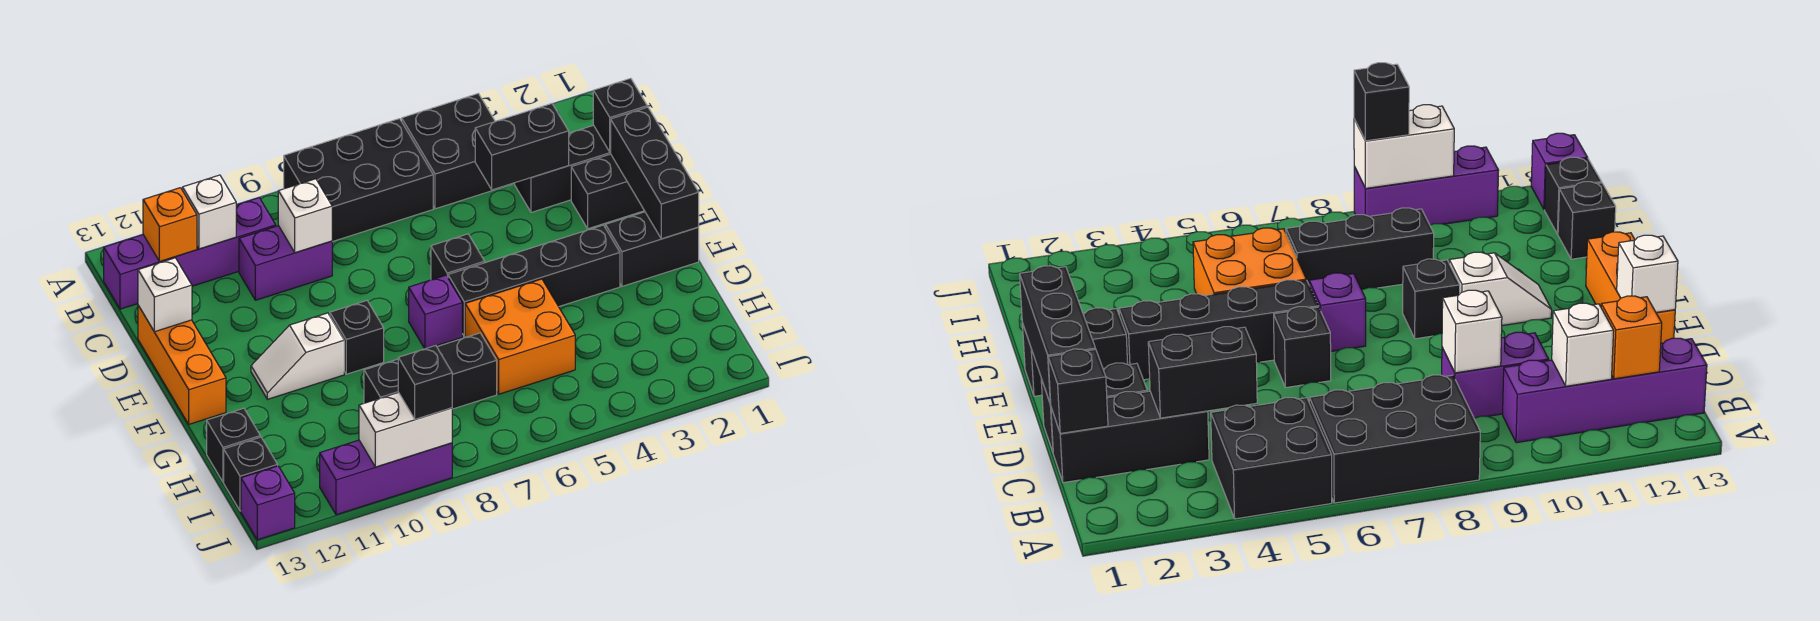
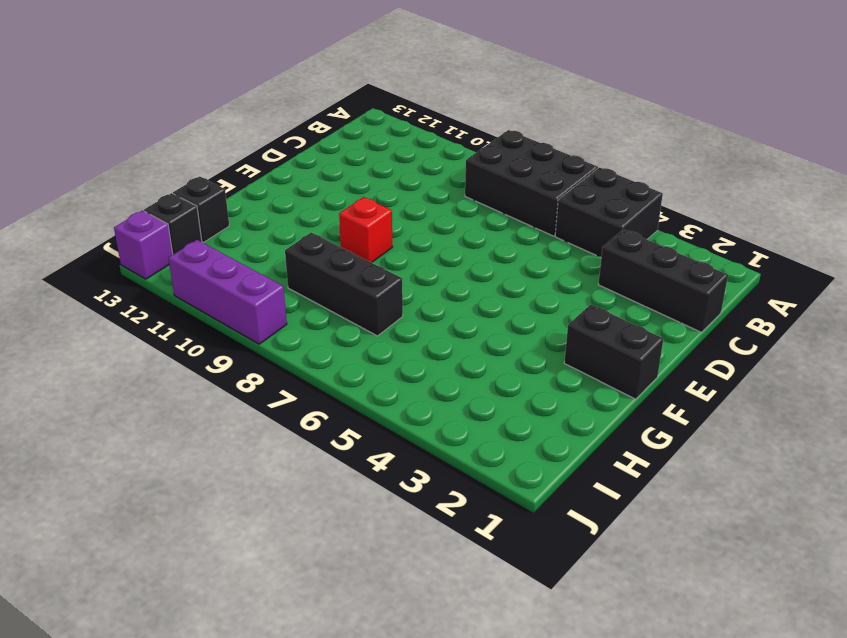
red 1x1 brick [339,197,392,263] -> black 1x1 brick [330,301,384,374]
none -> purple 1x4 brick [104,198,276,309]
none -> purple 1x2 brick [239,226,332,300]
none -> black 1x2 brick [571,154,644,229]

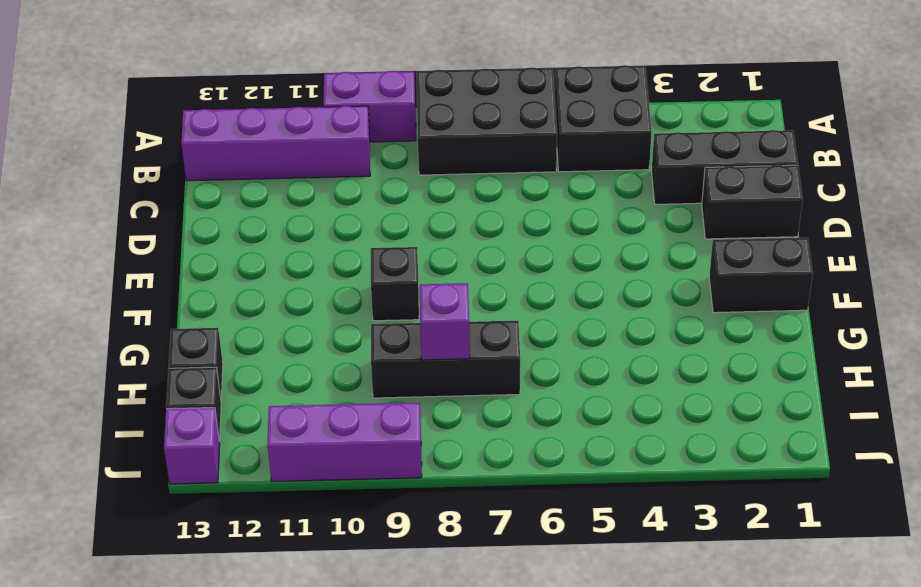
purple 1x2 brick [324,71,416,142] -> purple 1x2 brick moved to [239,226,332,300]
purple 1x1 brick [420,283,470,360] -> purple 1x1 brick moved to [409,275,462,349]
none -> orange 1x3 brick [138,305,226,424]
none -> black 1x1 brick [431,234,485,280]
none -> black 1x4 brick [448,225,620,337]

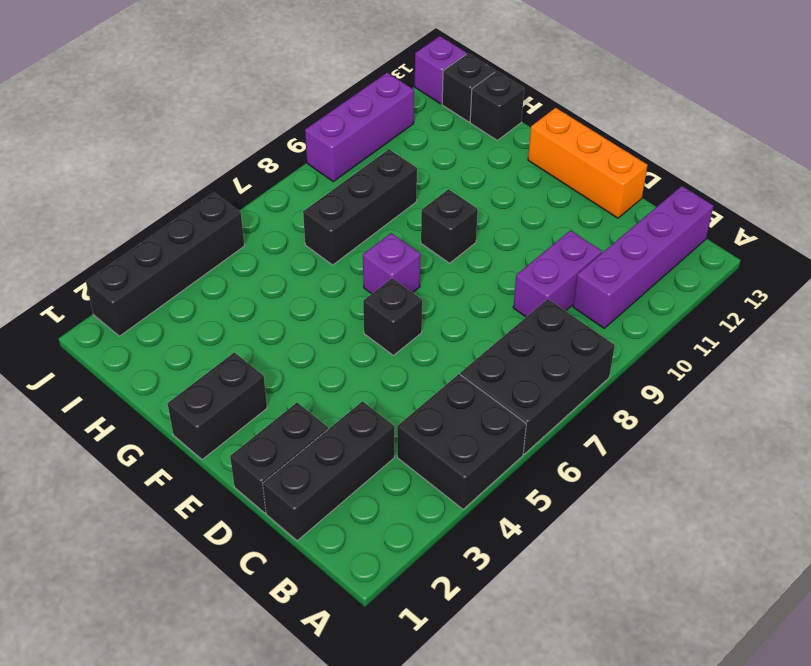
black 1x4 brick [86,193,244,336] -> black 1x4 brick moved to [448,225,620,337]
none -> white 1x2 slope [251,313,344,399]
none -> orange 2x2 brick [465,279,575,394]
none -> white 1x1 brick [183,175,237,249]

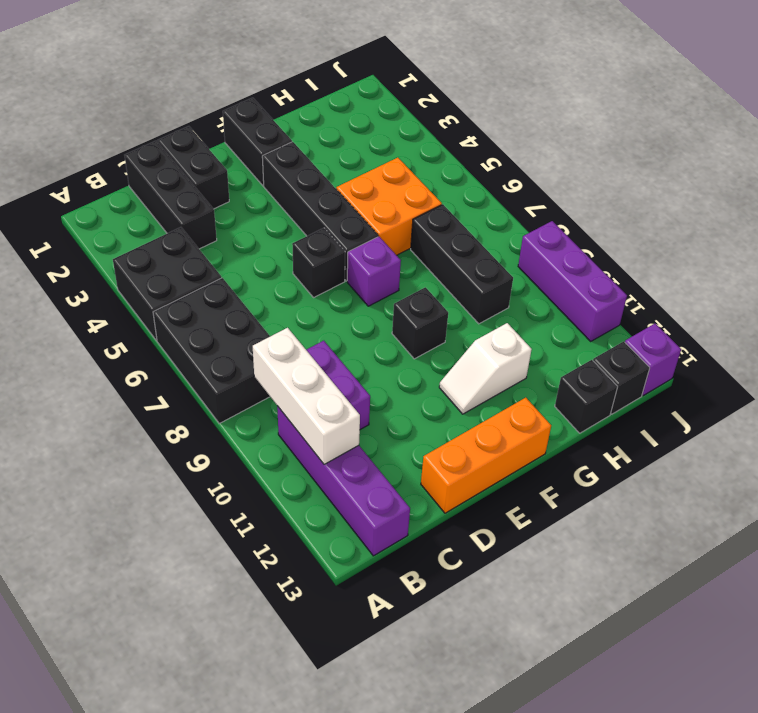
white 1x3 brick [253,328,360,464] -> white 1x1 brick [183,175,237,249]
white 1x2 slope [439,323,532,414] -> white 1x2 slope turned to [251,313,344,399]
none -> orange 1x1 brick [143,188,197,261]
none -> black 1x1 brick [593,78,647,152]
none -> black 1x2 brick [475,104,569,190]

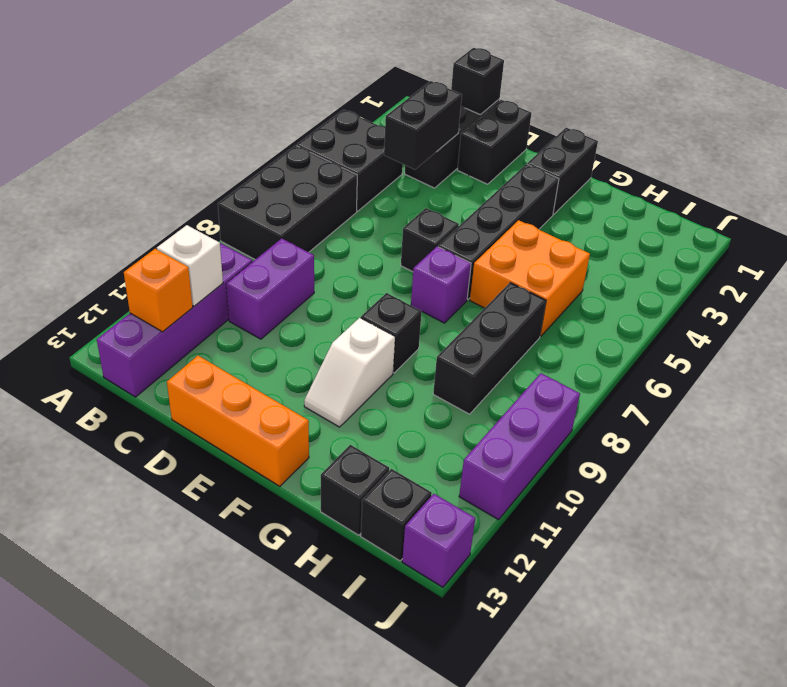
none -> white 1x1 brick [278,179,332,253]
none -> black 1x3 brick [610,107,699,239]
none -> white 1x1 brick [138,258,192,332]

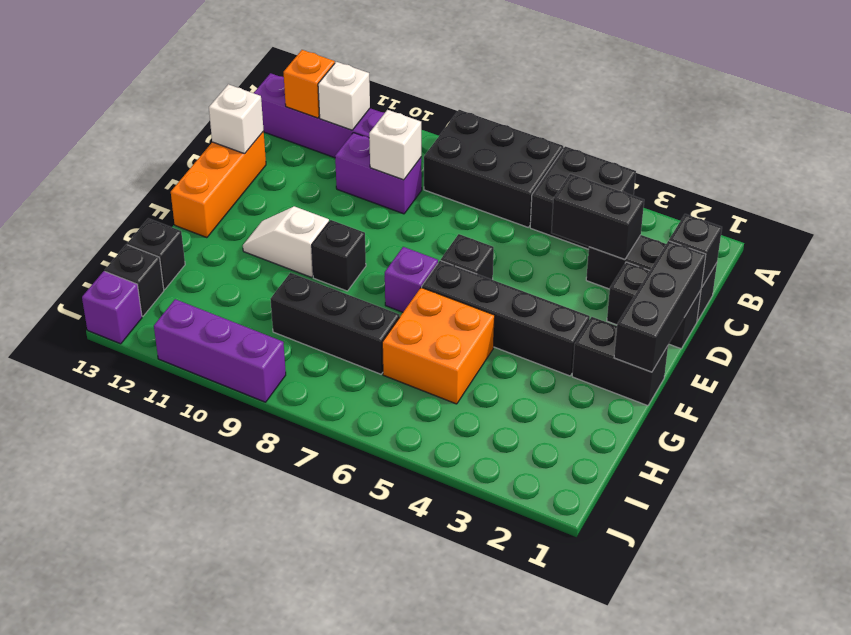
none -> white 1x2 brick [359,392,452,467]
none -> black 1x1 brick [398,346,452,419]

